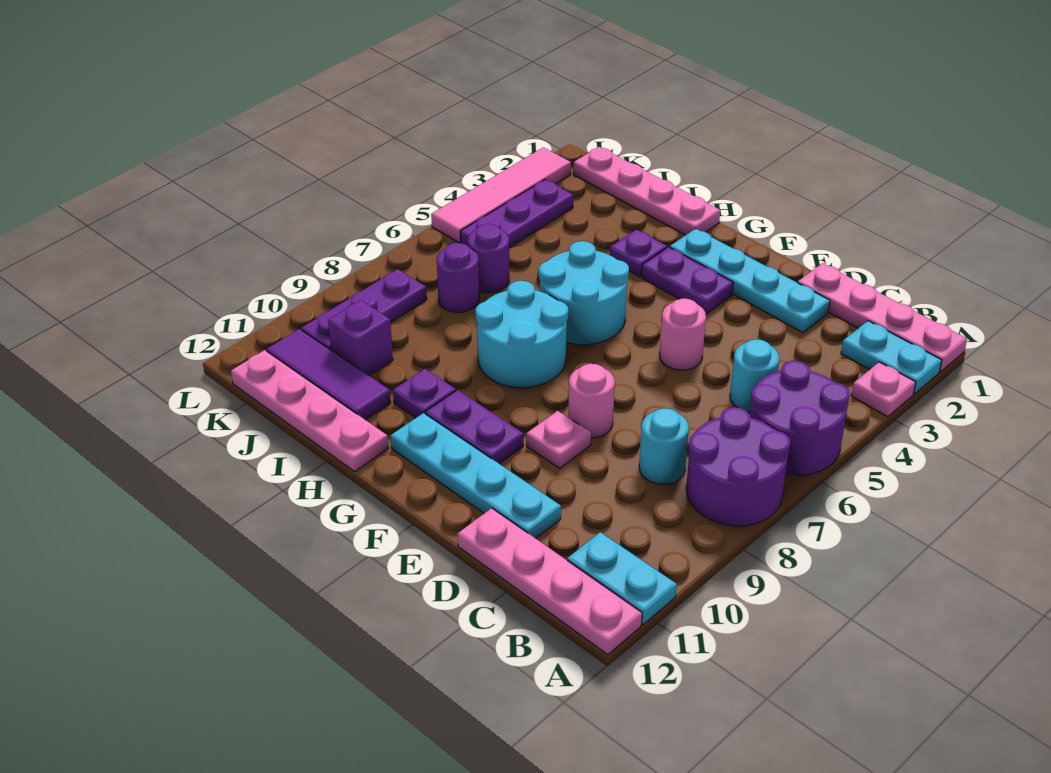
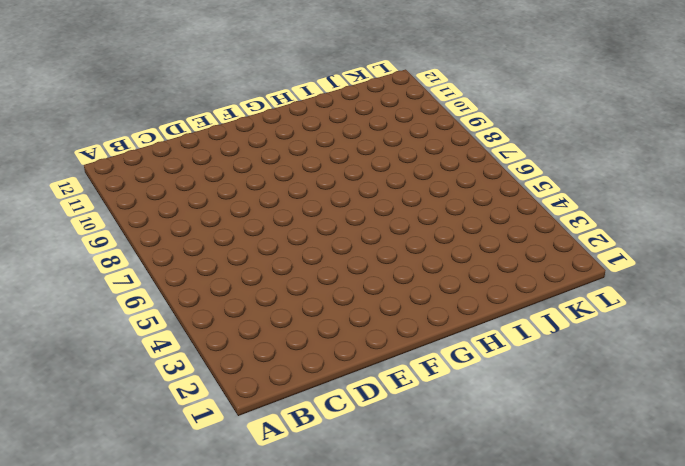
none -> pink 1x4 plate [798,263,967,372]
none -> cyan 1x2 plate [841,321,942,394]
none -> pink 1x1 plate [851,362,916,417]

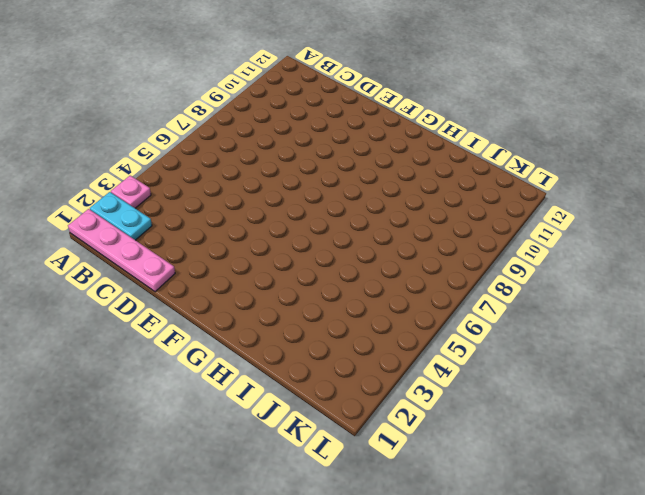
none -> purple 2x2 round brick [750,361,850,475]
none -> purple 2x2 round brick [686,407,791,526]
none -> cyan 1x2 plate [567,532,677,625]

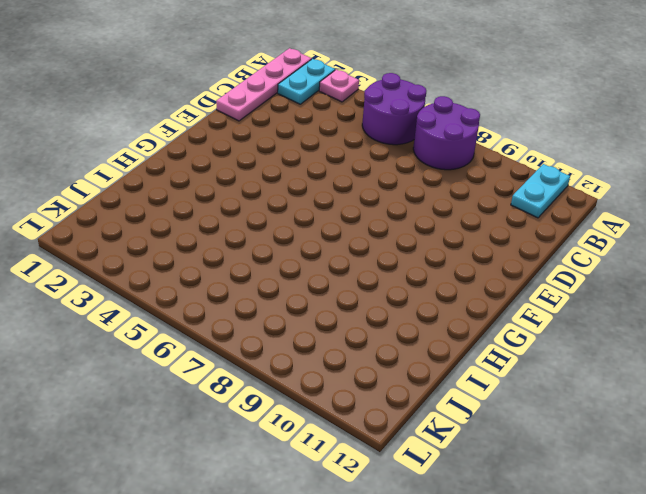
none -> pink 1x4 plate [458,508,642,655]
none -> cyan 1x1 round brick [730,339,779,412]
none -> cyan 1x1 round brick [639,408,689,484]

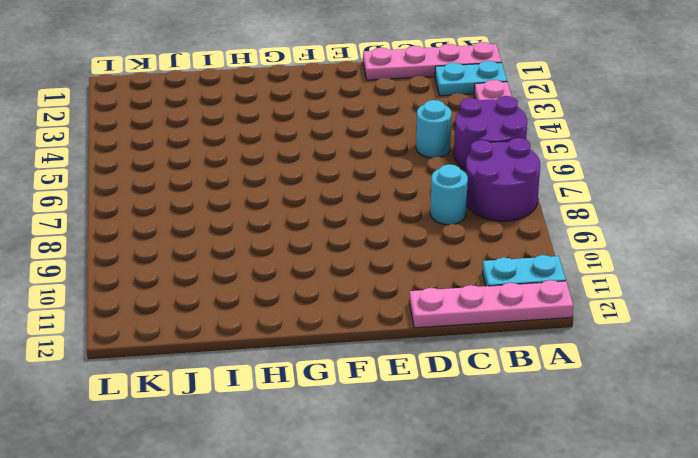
none -> cyan 1x4 plate [670,229,830,333]
none -> cyan 1x4 plate [391,413,561,538]
none -> pink 1x1 round brick [660,299,706,370]

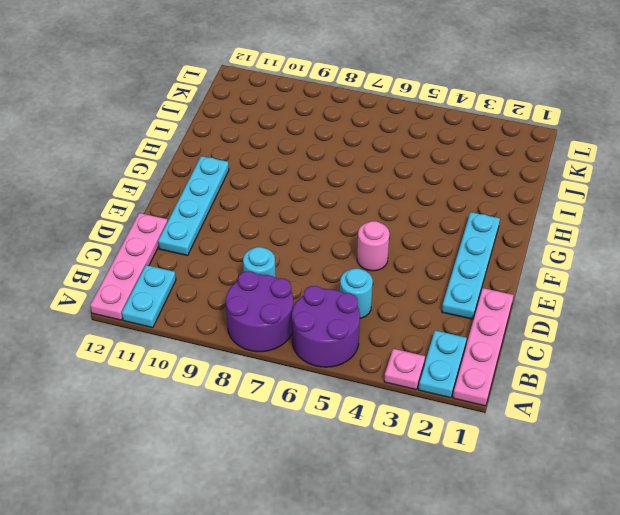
none -> pink 1x1 round brick [568,364,615,438]
none -> pink 1x1 plate [526,411,591,468]
none -> purple 1x2 plate [641,247,733,314]

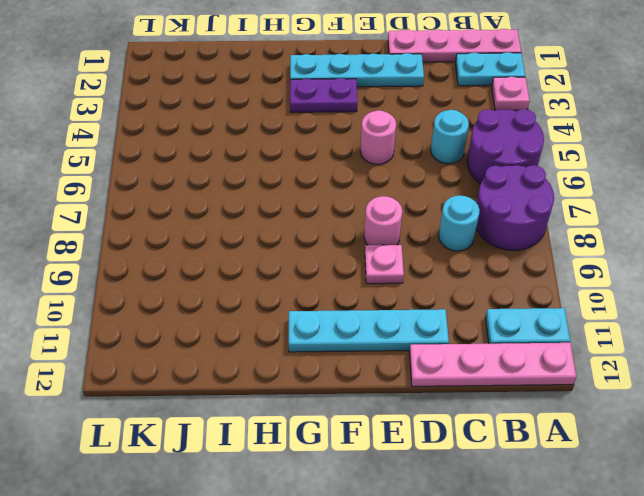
none -> purple 1x2 plate [425,390,523,464]
none -> cyan 2x2 round brick [539,241,629,345]
none -> cyan 2x2 round brick [475,281,568,388]

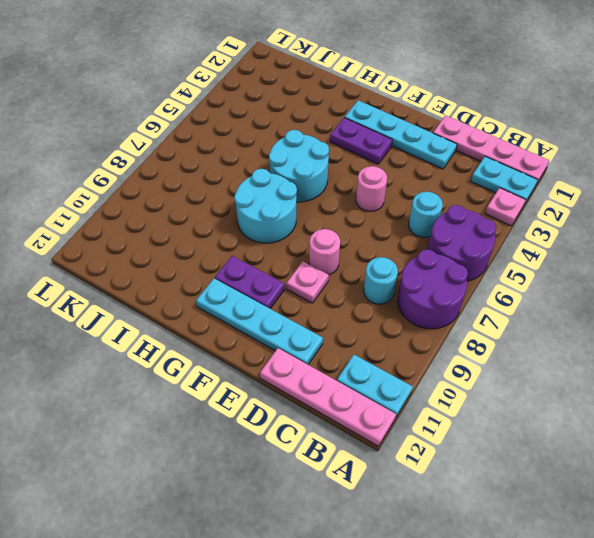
none -> pink 1x4 plate [573,147,720,235]
none -> purple 1x1 plate [610,229,667,277]
none -> purple 1x1 plate [393,369,456,418]

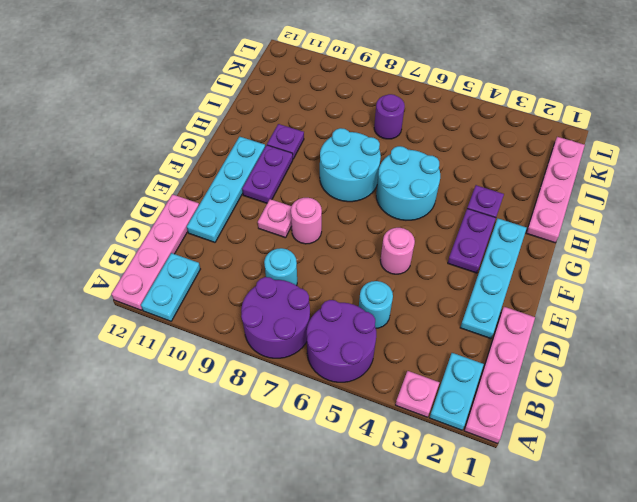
none -> pink 1x4 plate [231,350,388,472]
none -> purple 1x3 tile [267,329,391,420]
none -> purple 1x1 round brick [468,224,509,293]

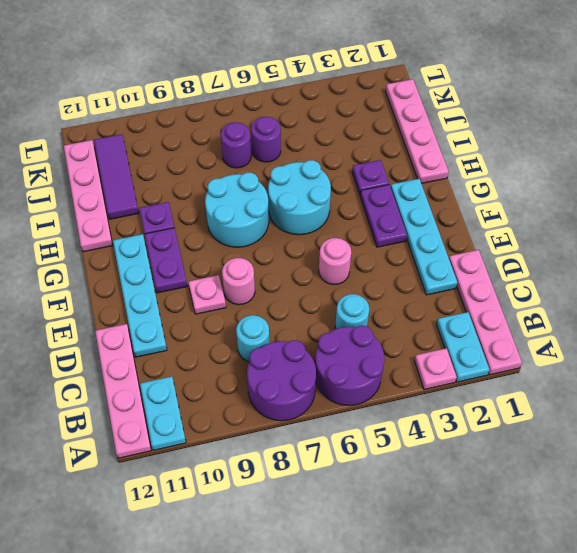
none -> purple 1x1 brick [328,300,393,376]
none -> purple 1x3 plate [460,180,573,248]
none -> purple 1x3 plate [301,269,427,350]

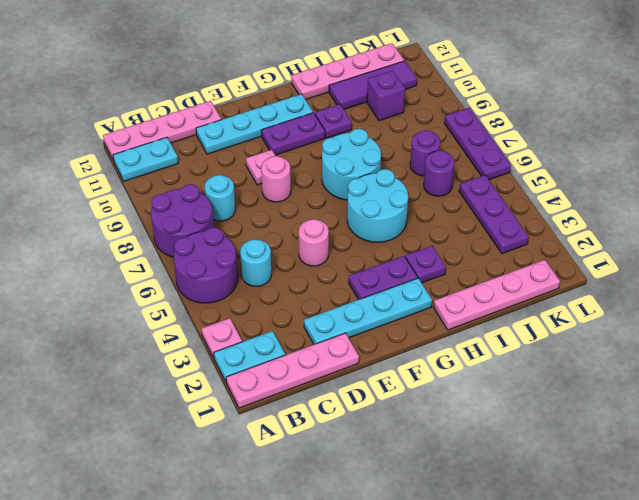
purple 1x3 plate [444,108,511,180] -> purple 1x3 plate moved to [301,269,427,350]
none -> pink 1x4 tile [431,147,571,243]

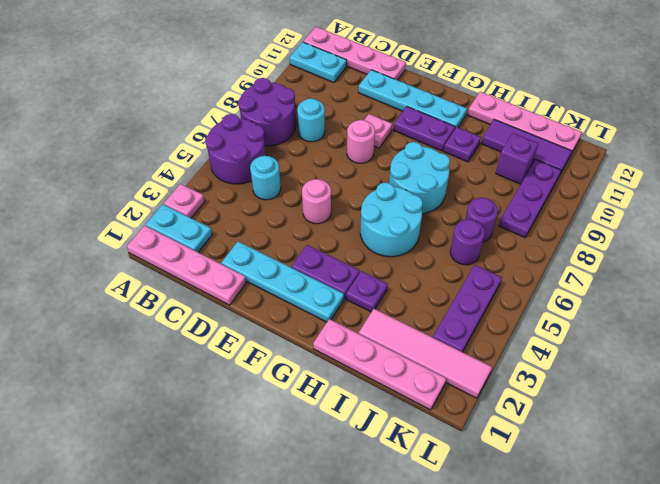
pink 1x4 tile [359,309,492,398] -> pink 1x4 tile turned to [431,147,571,243]

